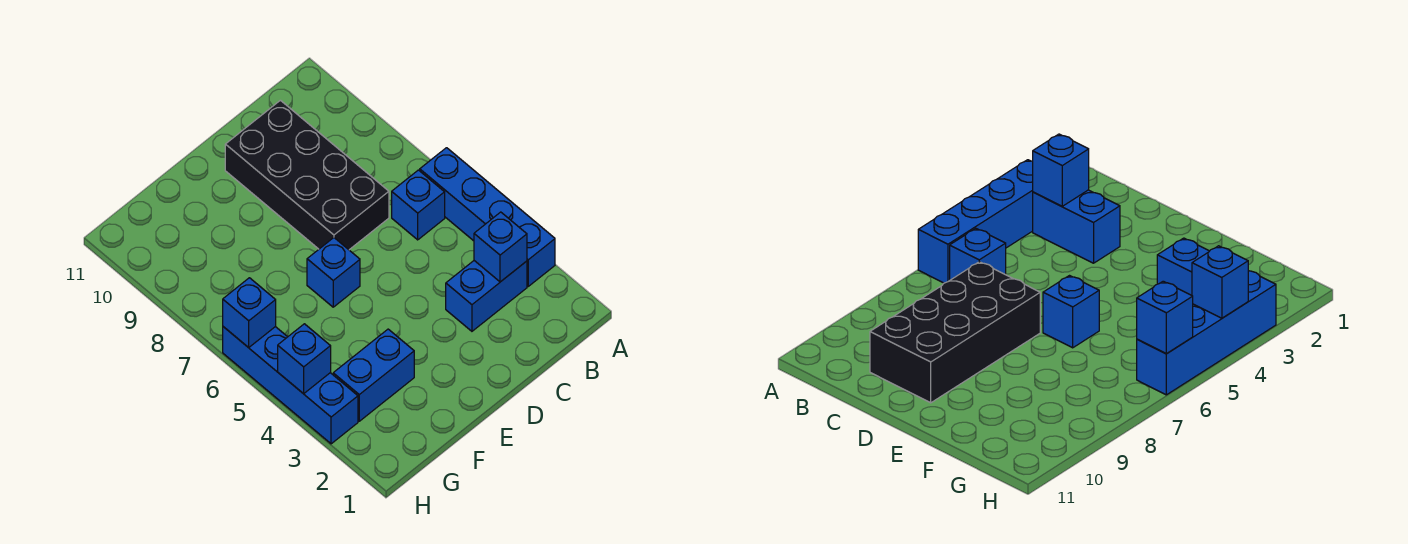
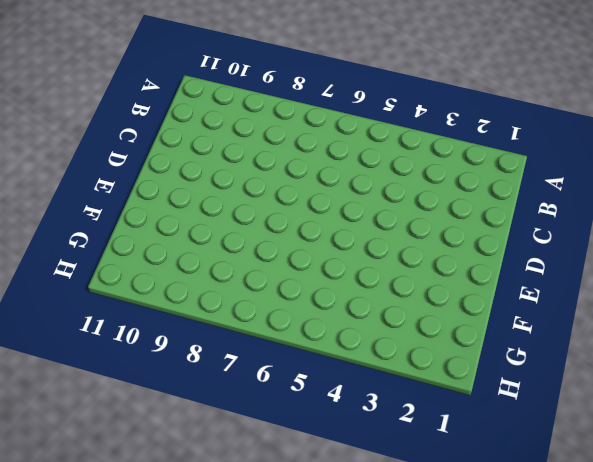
none -> blue 1x4 brick [420,148,555,286]
none -> blue 1x2 brick [446,261,527,331]

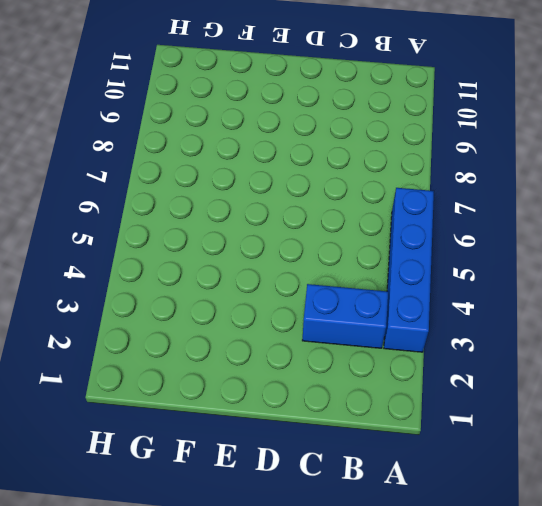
none -> blue 1x1 brick [392,170,445,240]
none -> black 2x4 brick [225,100,389,250]

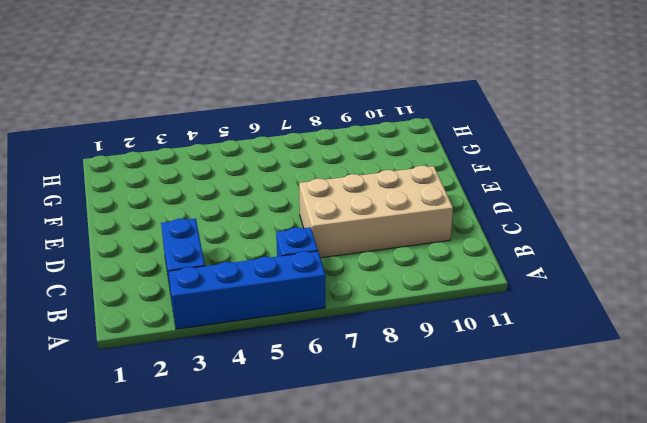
tan 2x4 brick [299,166,453,258] -> black 2x4 brick [225,100,389,250]
none -> blue 1x1 brick [307,238,360,307]
none -> blue 1x2 brick [333,329,414,421]

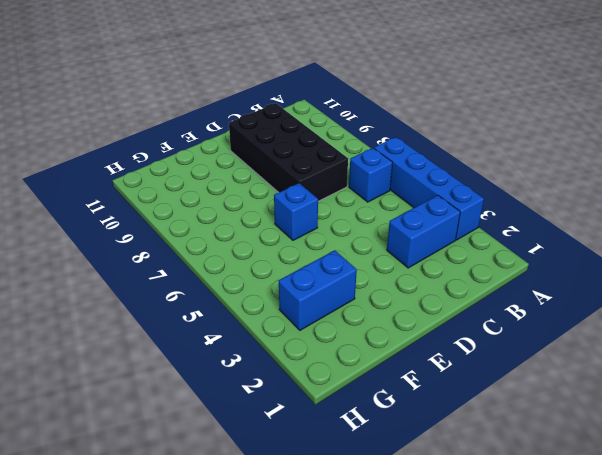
none -> blue 1x4 brick [223,327,358,444]
none -> blue 1x1 brick [474,212,527,282]

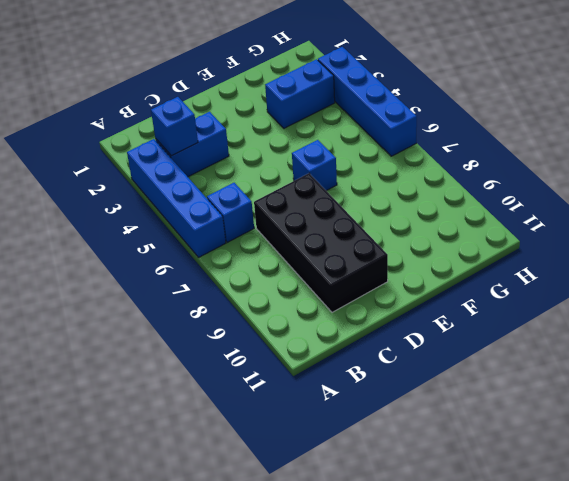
none -> blue 1x1 brick [278,324,331,394]
none -> blue 1x1 brick [223,278,276,348]

